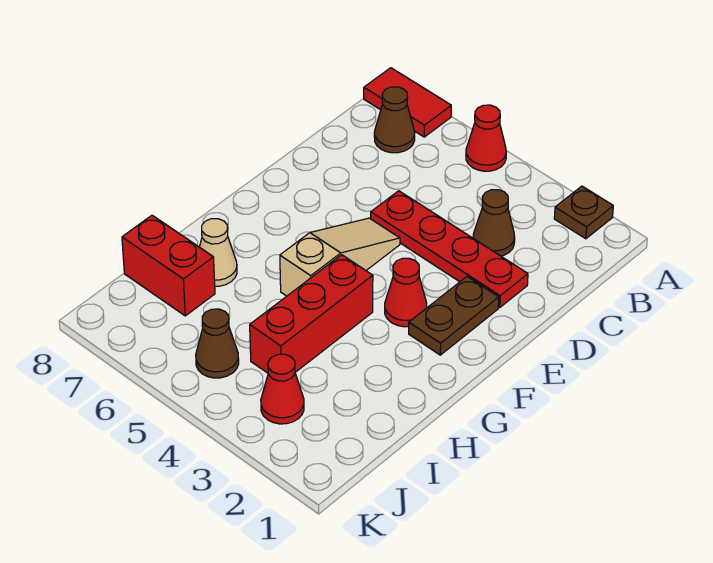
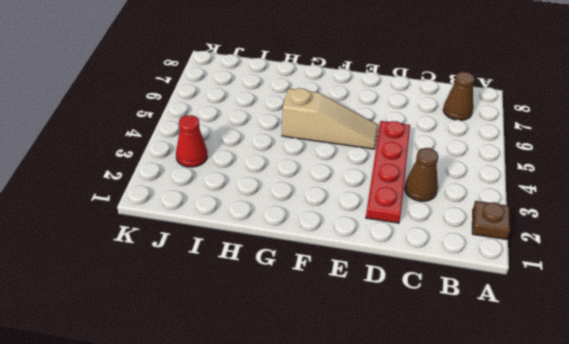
none -> red 1x1 cone [466,105,506,171]
none -> red 1x2 tile [364,68,451,137]
none -> brown 1x2 plate [409,277,499,355]

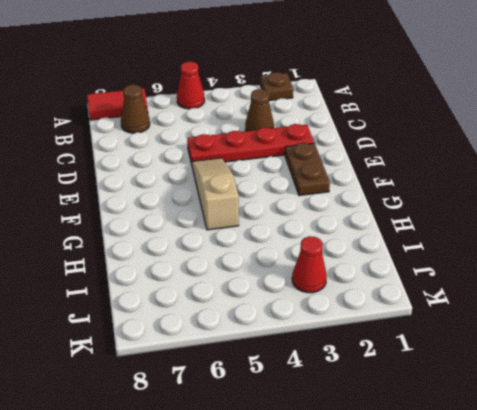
none -> red 1x1 cone [385,258,427,327]
none -> red 1x3 brick [250,255,373,373]
none -> tan 1x1 cone [200,219,237,286]

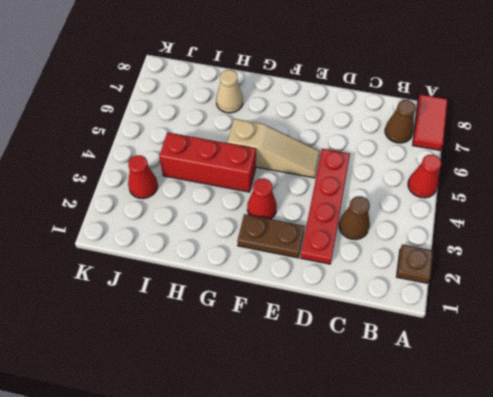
none -> red 1x2 brick [122,215,215,316]
none -> brown 1x1 cone [196,309,239,378]

